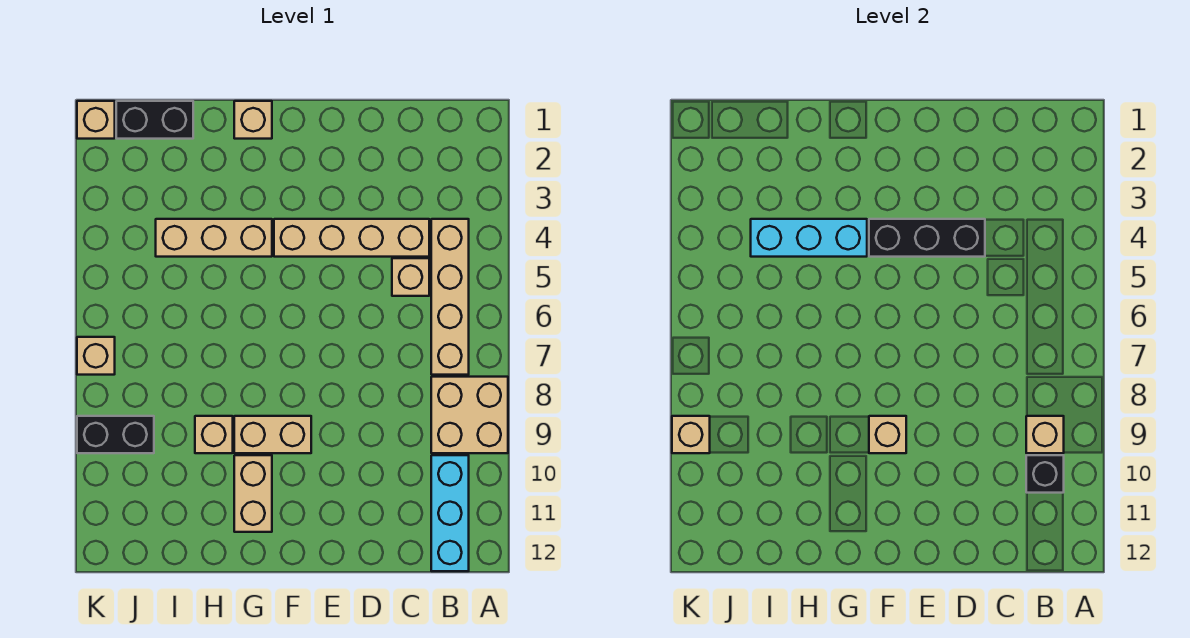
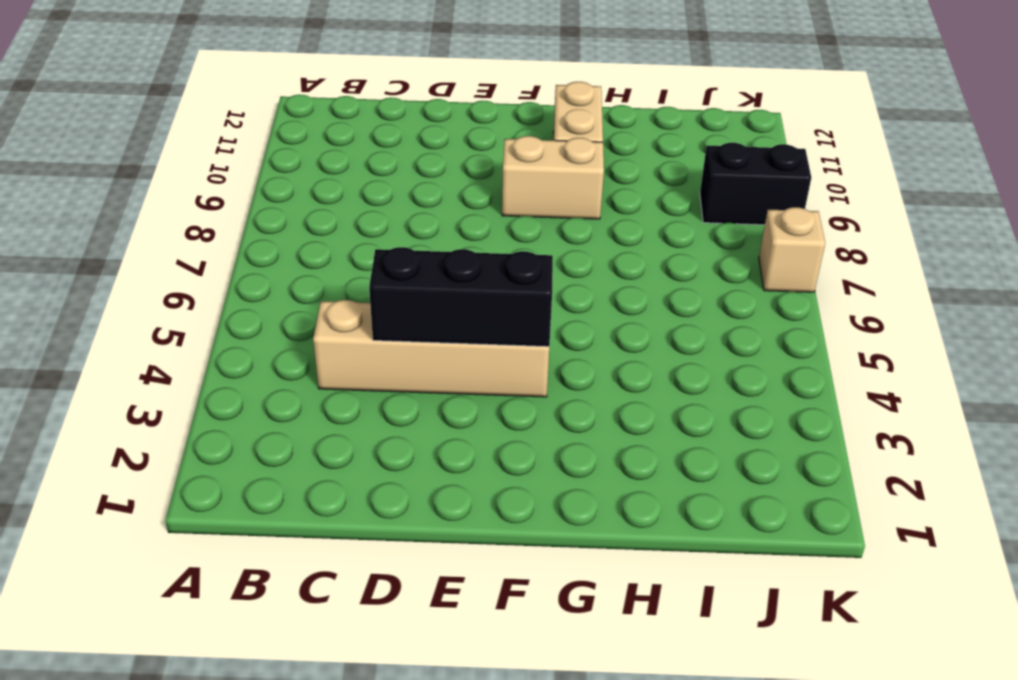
none -> tan 2x2 brick [431,377,508,453]
none -> tan 1x4 brick [431,219,469,375]
none -> cyan 1x3 brick [431,455,469,571]

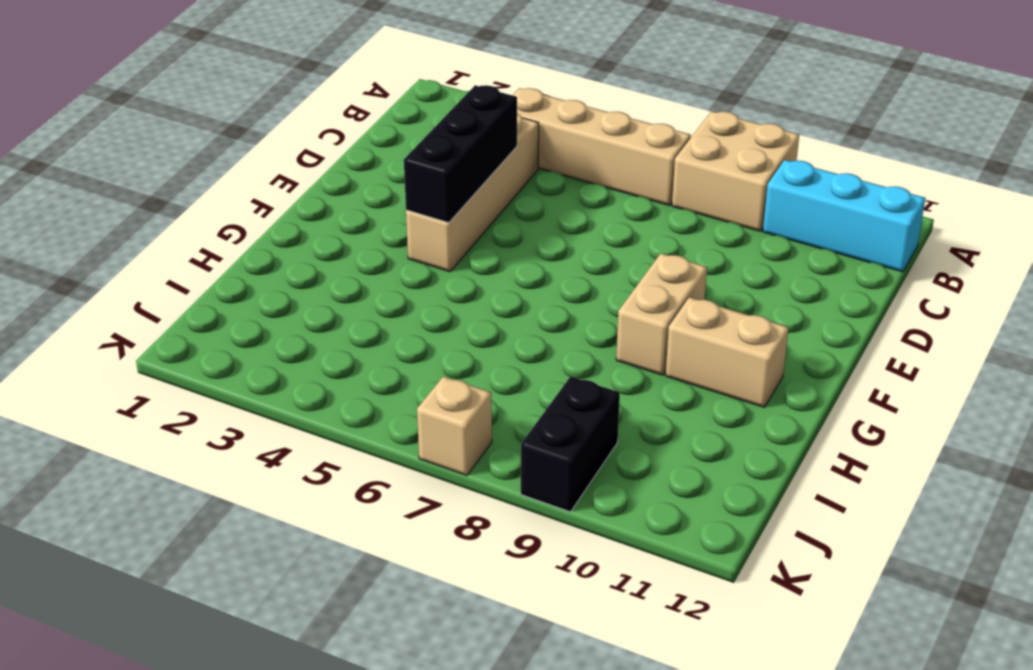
none -> tan 1x1 brick [392,258,429,296]
none -> tan 1x1 brick [234,101,272,139]
none -> tan 1x3 brick [156,219,272,257]

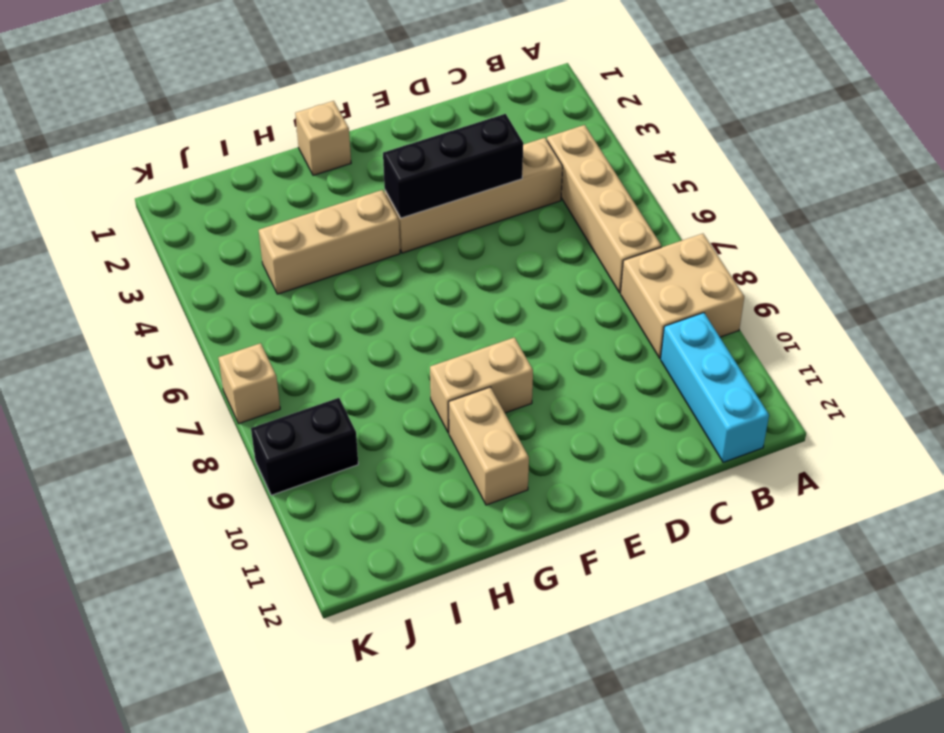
none -> tan 1x1 brick [392,258,429,296]
none -> tan 1x1 brick [195,416,233,453]
none -> black 1x2 brick [116,101,193,139]

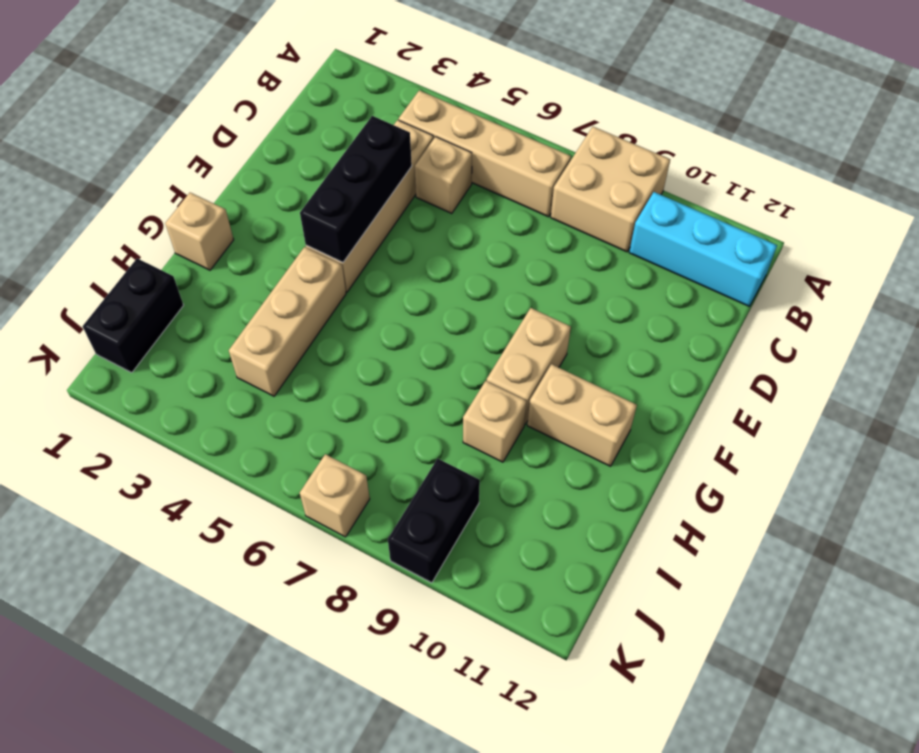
none -> tan 1x1 brick [77,101,115,139]
none -> tan 1x1 brick [1026,416,1064,453]
none -> black 1x1 brick [1026,455,1064,493]

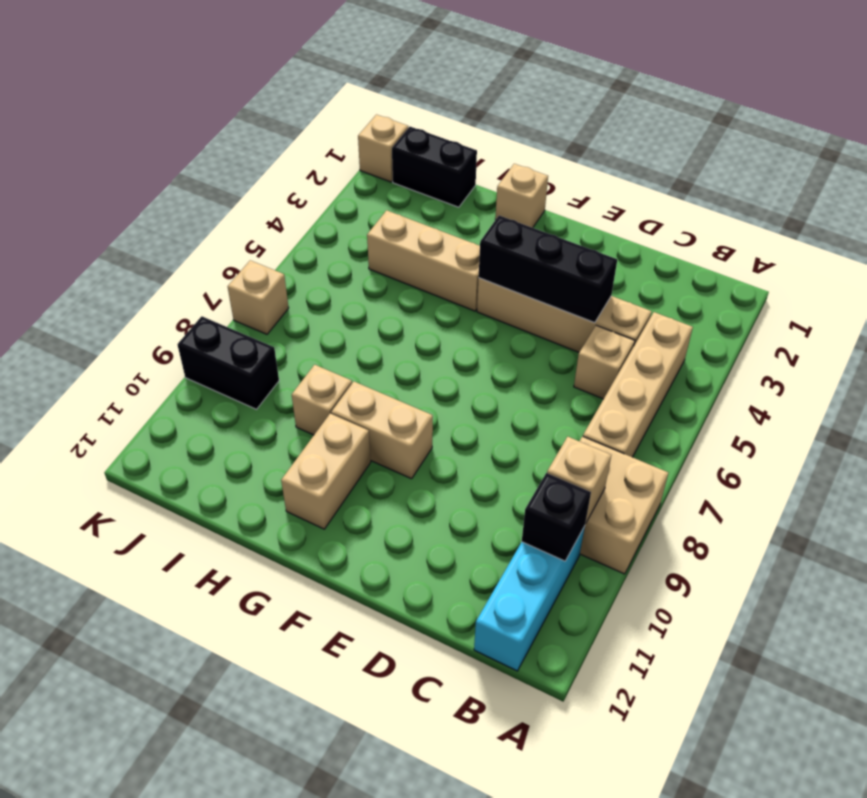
none -> tan 1x1 brick [869,416,906,453]
none -> cyan 1x3 brick [751,219,867,257]
none -> tan 1x1 brick [672,416,710,453]

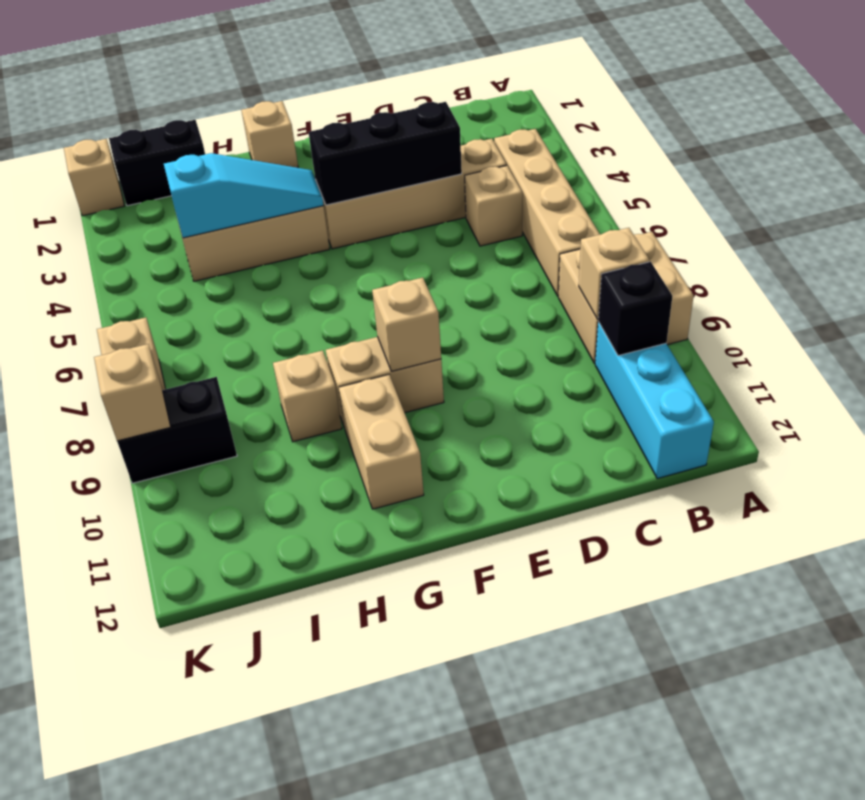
cyan 1x3 slope [164,153,323,238] -> cyan 1x3 brick [751,219,867,257]

